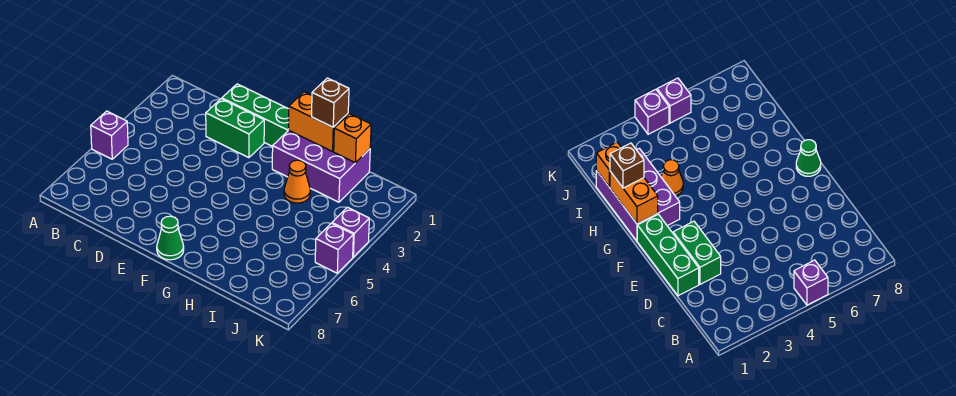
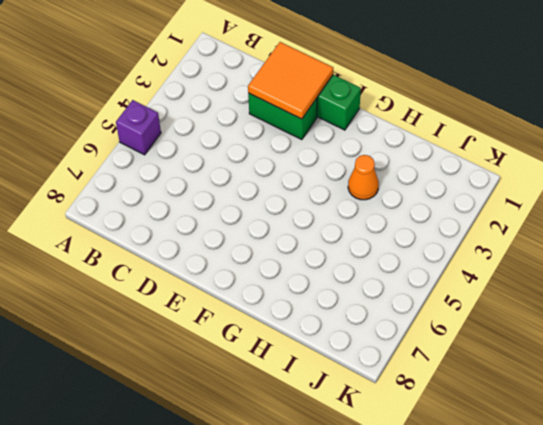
orange 2x2 tile [248,42,333,119] -> none
none -> green 1x1 cone [157,216,184,260]
none -> purple 2x3 brick [272,130,370,202]

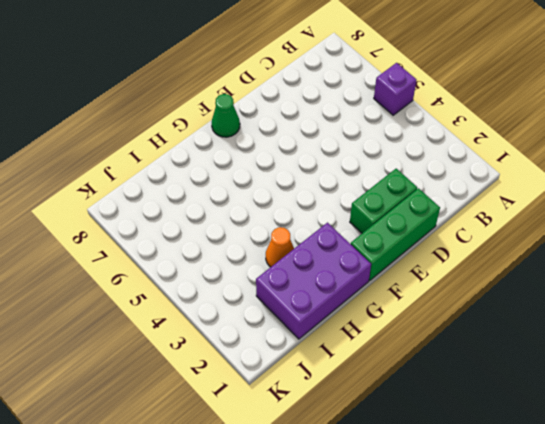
none -> purple 1x1 brick [332,207,369,257]
none -> purple 1x1 brick [315,223,353,273]

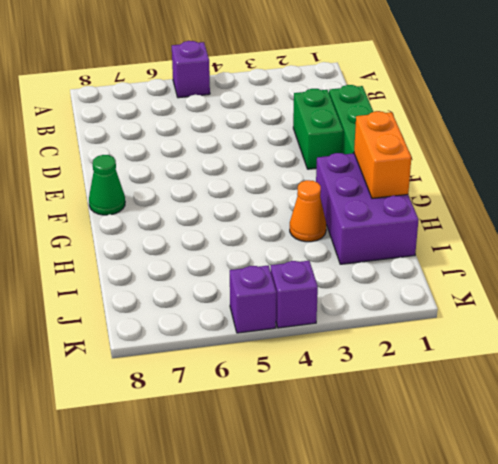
none -> orange 1x1 brick [334,114,371,163]
none -> brown 1x1 brick [312,78,349,127]

